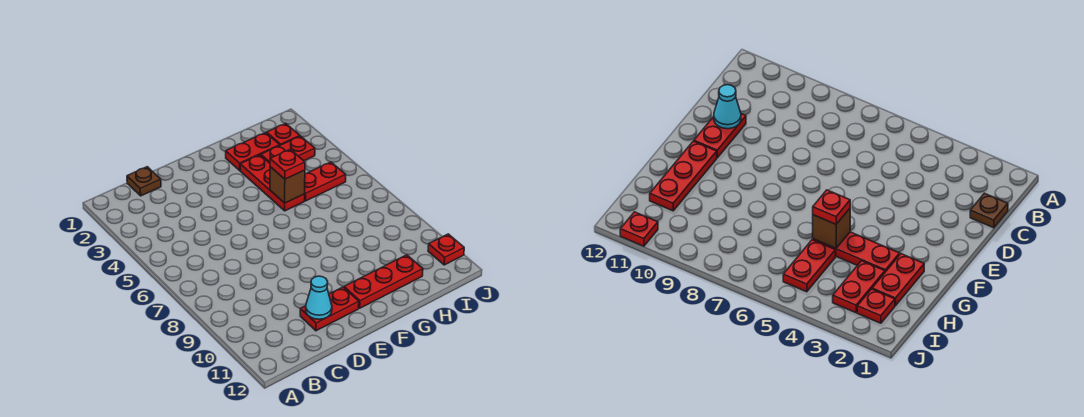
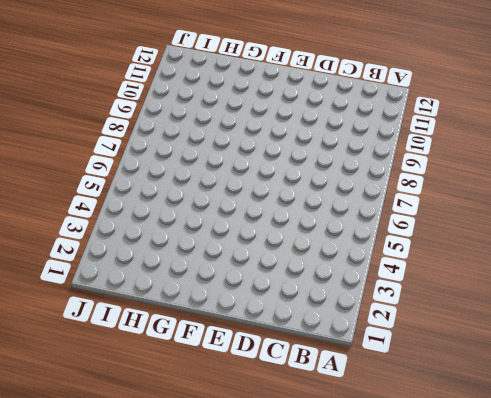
none -> brown 1x1 plate [127,167,161,196]
none -> red 1x2 plate [300,287,359,331]
none -> red 1x3 plate [344,255,423,308]

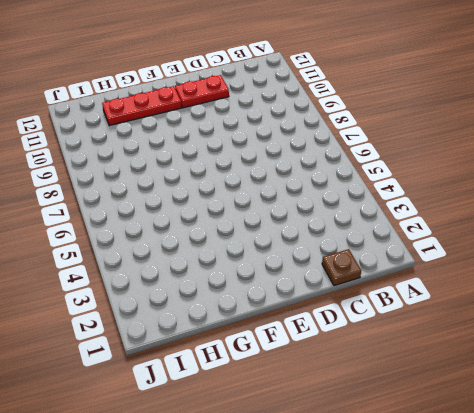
none -> red 1x2 plate [226,133,280,170]
none -> red 1x3 plate [240,155,305,211]
none -> red 1x2 plate [261,136,315,163]

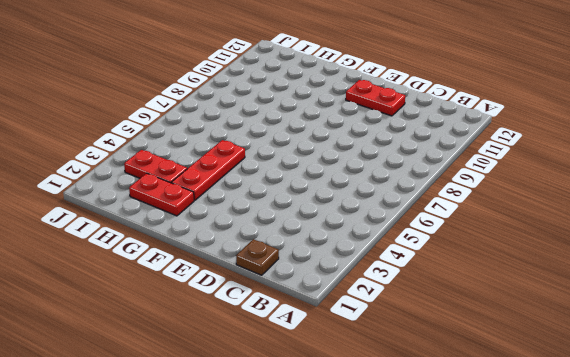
none -> red 1x3 plate [344,255,423,308]
none -> red 1x2 plate [305,162,346,201]
none -> red 1x1 plate [267,123,300,145]

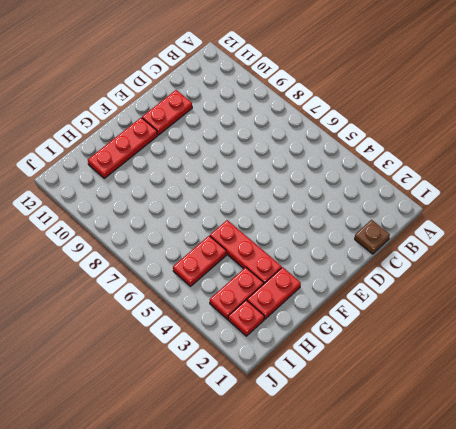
none -> red 1x1 plate [428,234,464,265]
none -> cyan 1x1 cone [306,276,332,319]
none -> brown 1x1 brick [270,167,305,203]

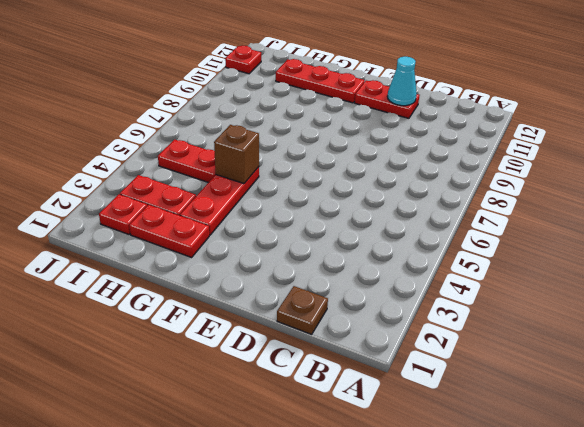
none -> red 1x1 plate [270,149,305,179]

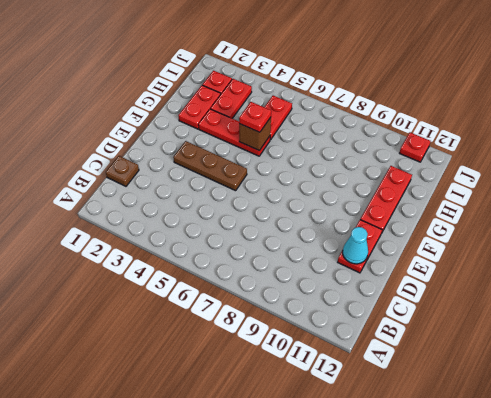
brown 1x3 plate [173,141,247,191] -> none

